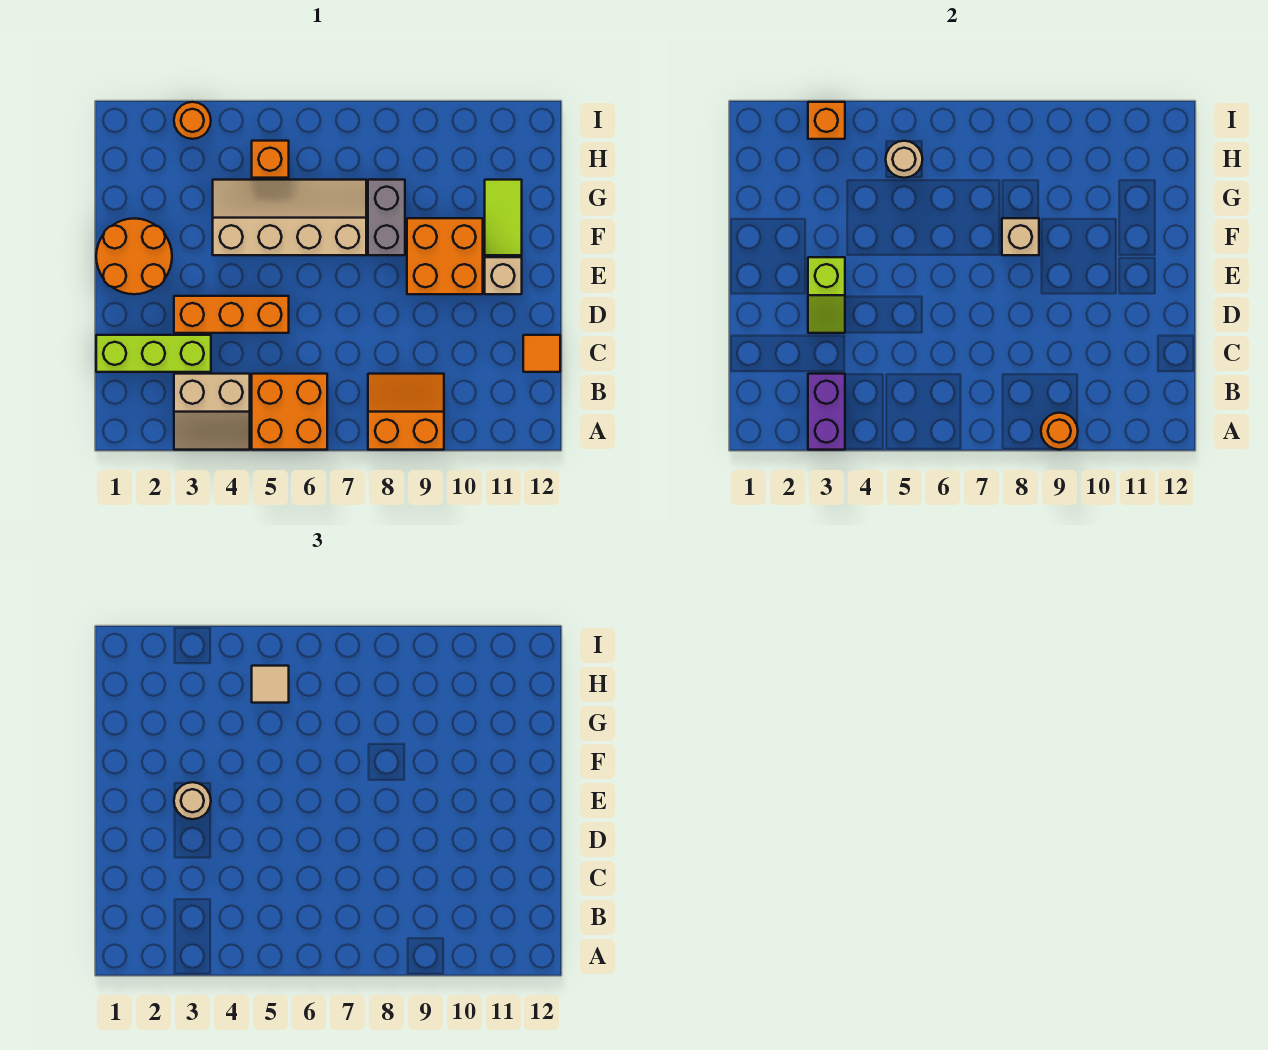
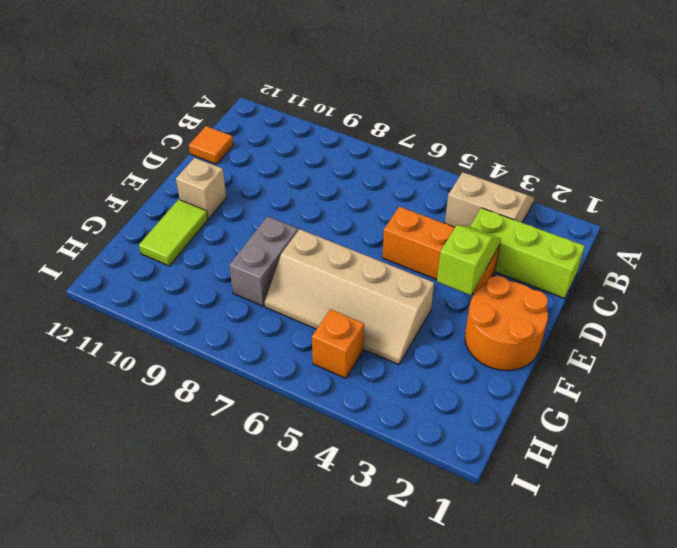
none -> orange 2x2 brick [252,374,327,450]
none -> orange 2x2 slope [368,374,444,450]
none -> orange 2x2 brick [407,218,483,294]

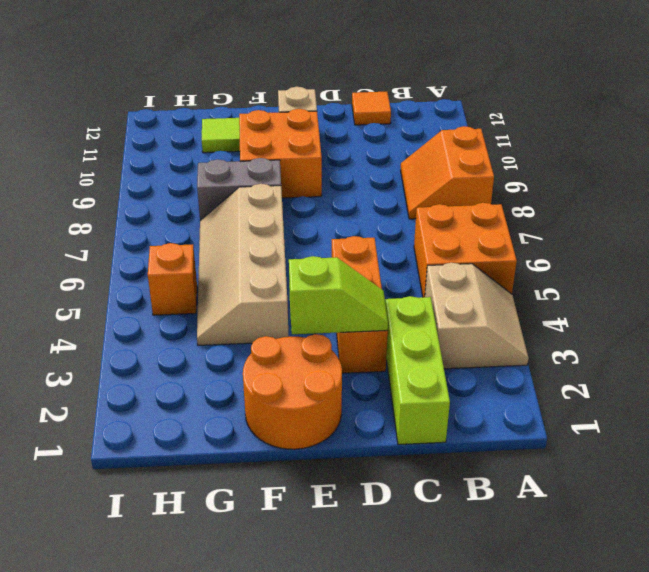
none -> orange 1x1 round brick [174,102,211,139]
none -> purple 1x2 brick [808,374,845,450]
none -> orange 1x1 round brick [1041,413,1078,450]

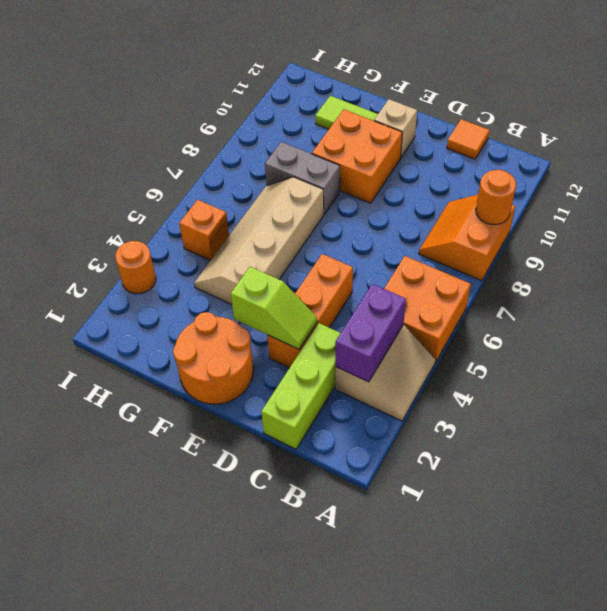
purple 1x2 brick [335,284,406,382] -> purple 1x2 brick turned to [808,374,845,450]
none -> tan 1x1 brick [1002,218,1039,255]
none -> tan 1x1 round brick [886,141,923,178]
none -> orange 1x1 brick [808,102,845,139]

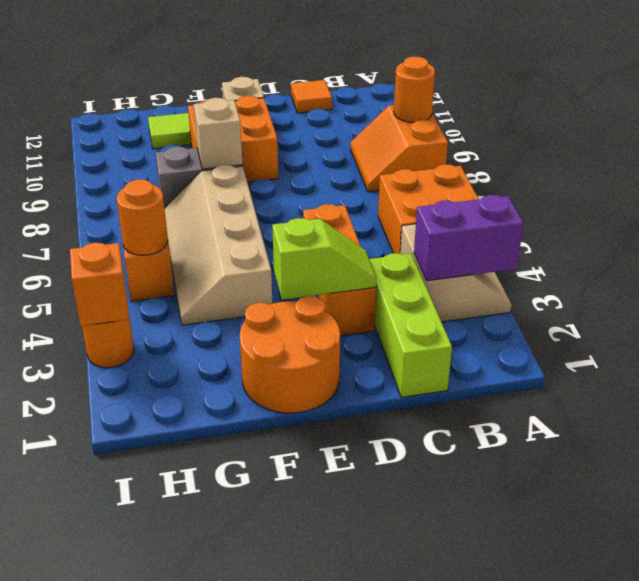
orange 1x1 round brick [117,179,168,255] -> tan 1x1 round brick [886,141,923,178]
none -> tan 1x1 round brick [174,782,211,819]
none -> tan 1x1 tile [252,666,289,703]

